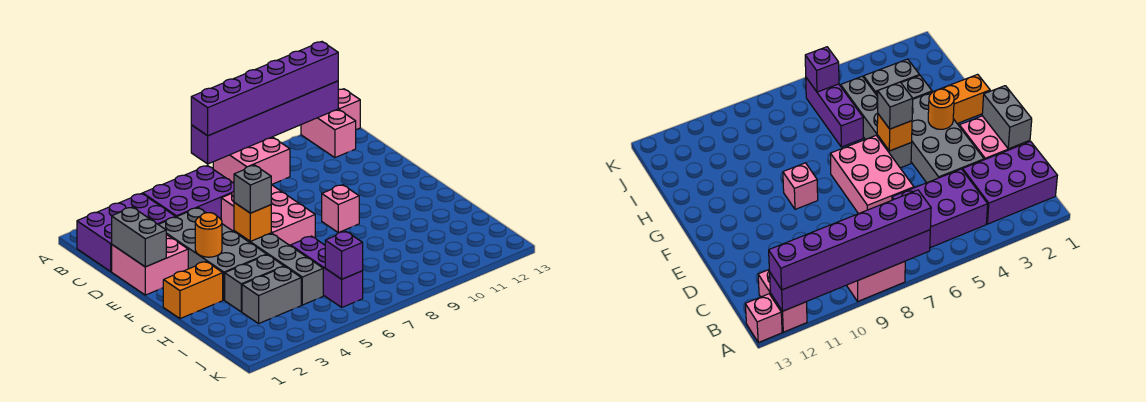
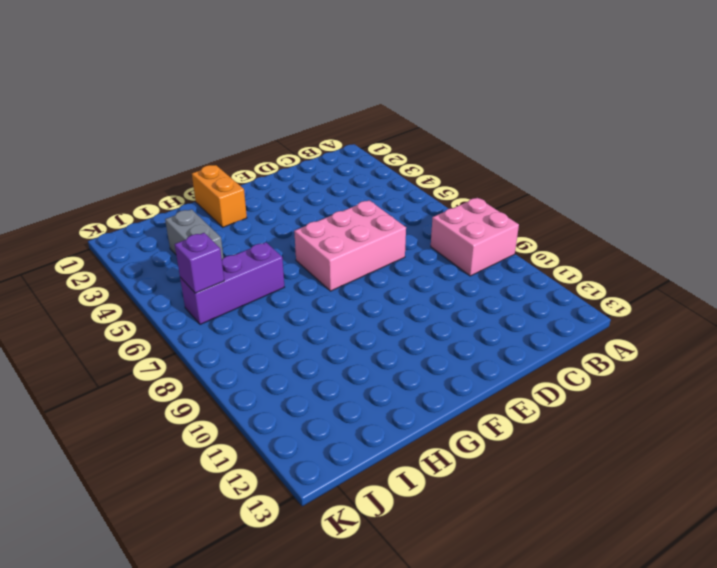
none -> pink 1x2 brick [301,109,356,158]
none -> pink 1x1 brick [338,89,360,130]
none -> purple 2x3 brick [77,193,175,271]

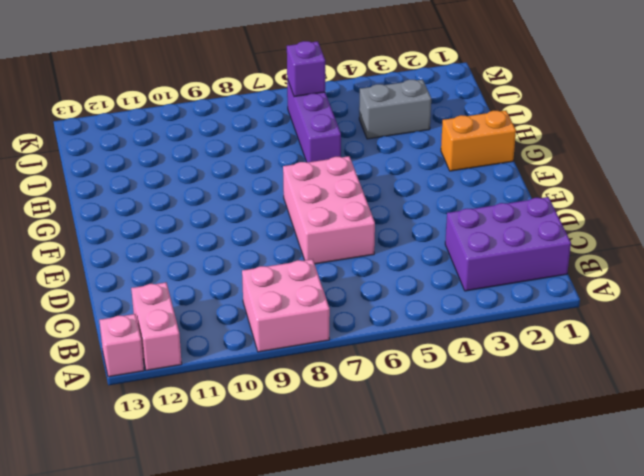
none -> purple 2x3 brick [143,166,234,219]
none -> pink 2x2 brick [112,234,188,295]
none -> grey 2x4 brick [159,208,267,300]

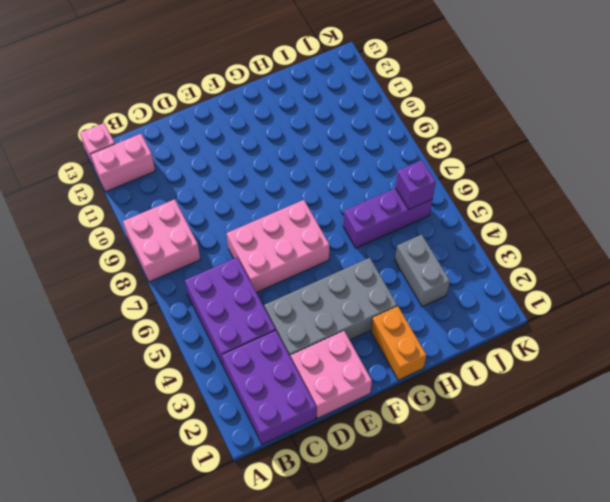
none -> grey 1x4 brick [234,231,323,305]
none -> pink 1x1 brick [322,185,359,233]
none -> grey 1x2 brick [225,255,284,312]

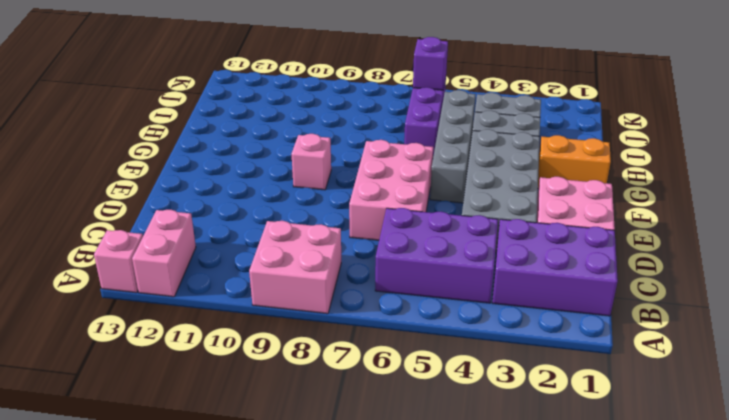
none -> purple 1x6 brick [191,81,338,164]
none -> grey 1x2 brick [112,207,166,267]
none -> orange 1x1 round brick [195,213,222,257]

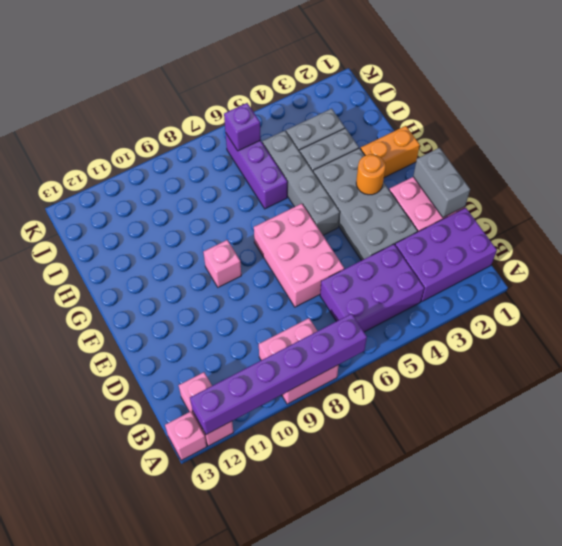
none -> orange 1x1 brick [234,203,271,241]
none -> purple 1x6 brick [191,42,338,136]
none -> grey 1x1 brick [234,165,271,213]

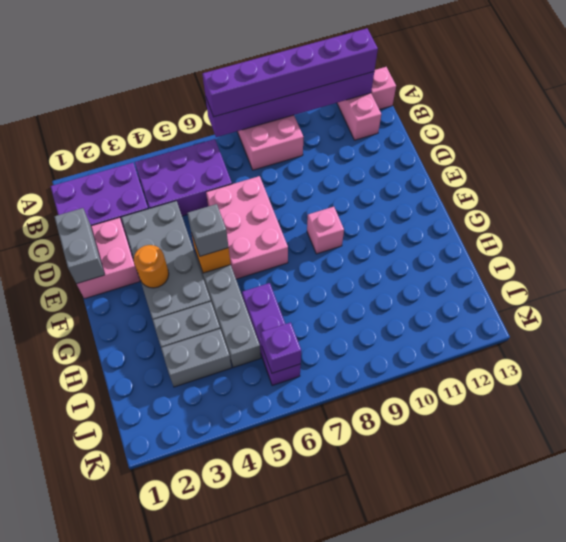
none -> orange 1x2 brick [163,262,223,319]

